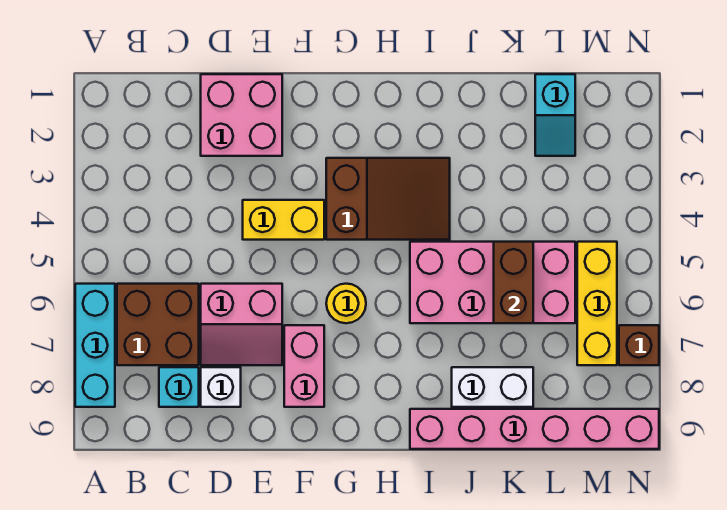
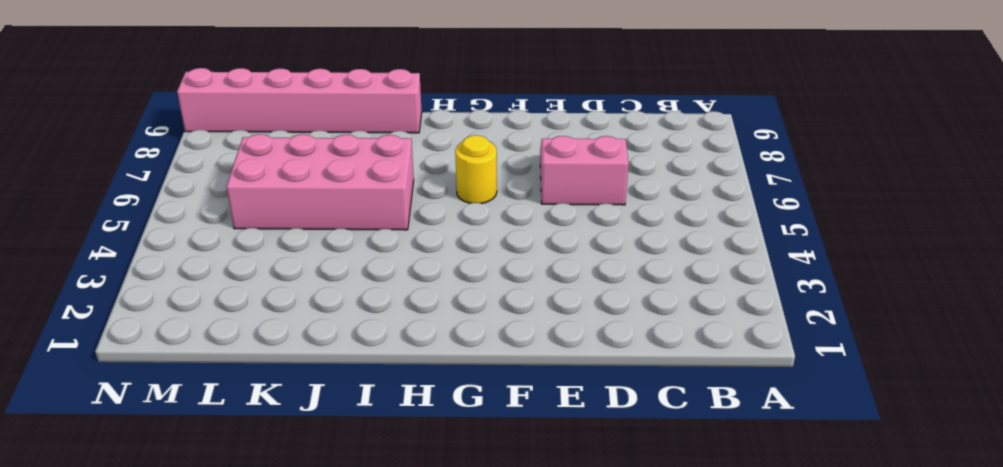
none -> cyan 1x3 brick [75,284,115,407]
none -> brown 2x2 brick [117,284,199,365]
none -> cyan 1x1 brick [159,367,199,407]

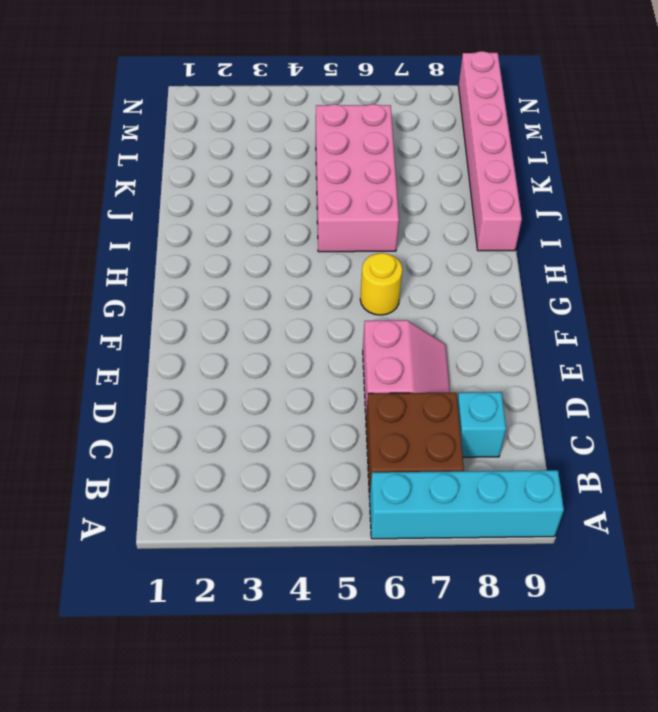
cyan 1x4 brick [369,470,564,539] -> cyan 1x3 brick [75,284,115,407]
none -> pink 2x2 brick [201,74,282,156]
none -> white 1x1 brick [201,367,241,407]
none -> yellow 1x2 brick [243,200,324,240]

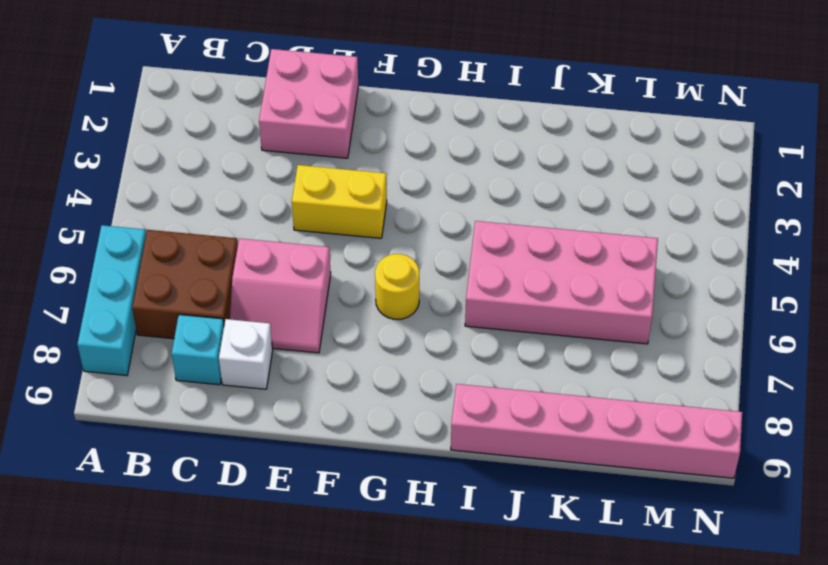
none -> pink 1x2 brick [284,325,324,407]
none -> brown 2x3 slope [326,158,450,240]
none -> white 1x2 brick [452,367,533,407]

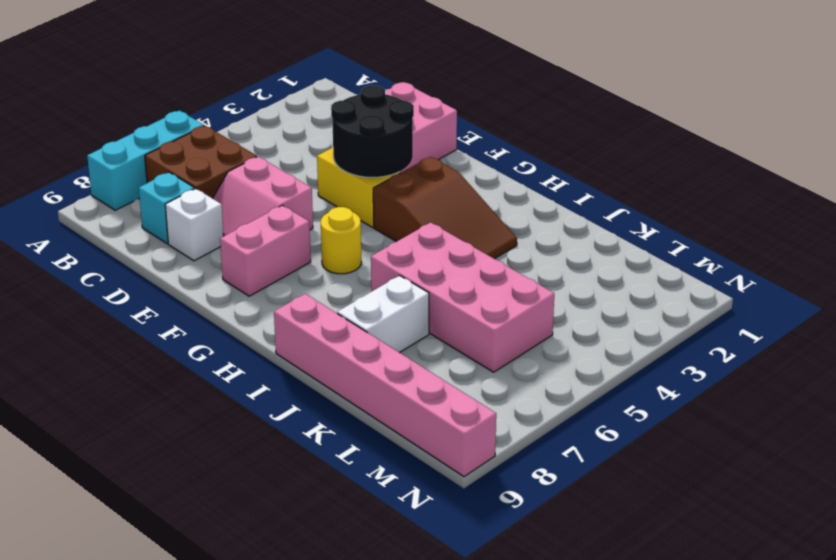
black 2x2 round brick [331,86,414,177] -> none
white 1x2 brick [337,275,429,353] -> white 1x2 brick turned to [452,367,533,407]
none -> cyan 1x2 slope [535,74,575,156]
none -> yellow 1x3 brick [577,242,617,365]
none -> brown 1x1 brick [619,325,659,365]

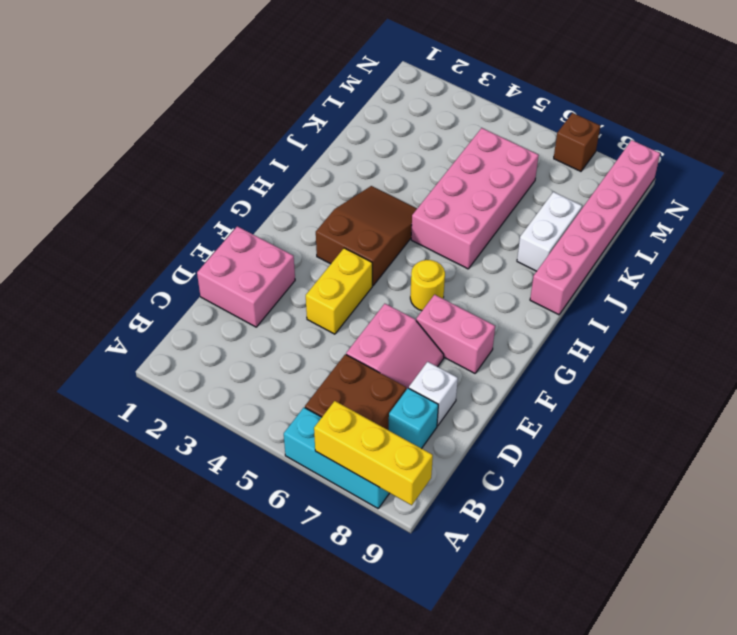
yellow 1x3 brick [314,401,433,505] -> yellow 1x3 brick moved to [577,242,617,365]
none -> cyan 1x2 slope [535,74,575,156]
none -> brown 1x2 brick [494,242,533,323]

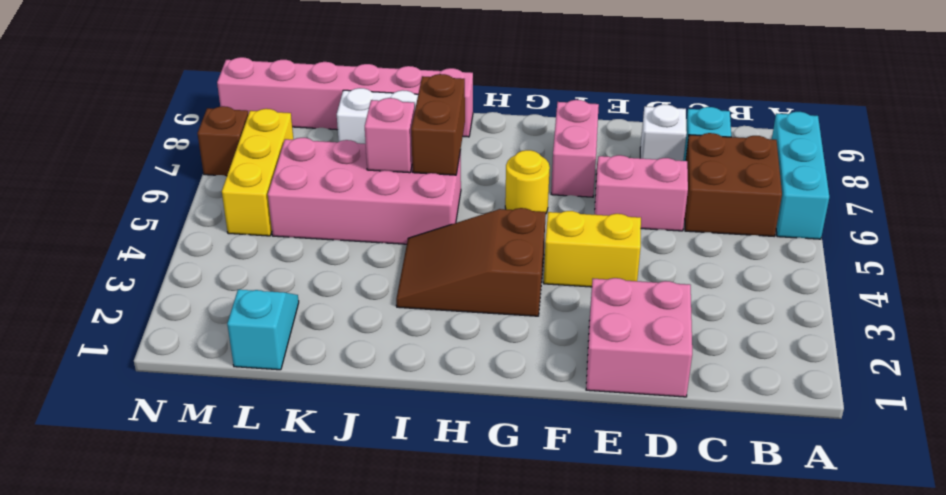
brown 1x2 brick [411,74,465,175] -> brown 1x2 brick moved to [494,242,533,323]
pink 1x1 brick [365,98,415,173] -> none

